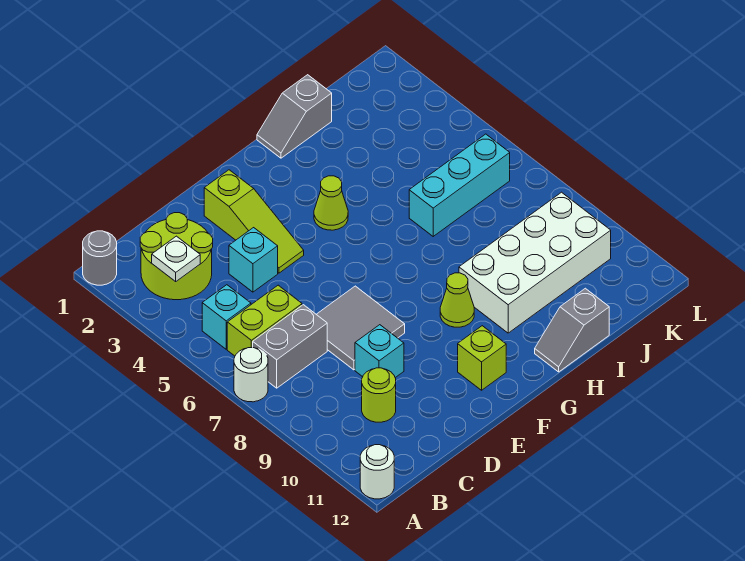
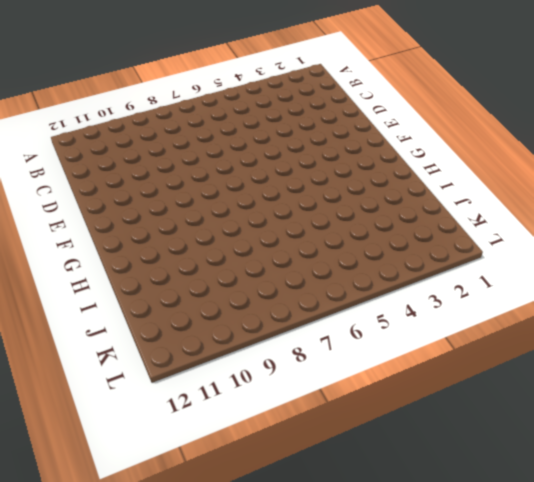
none -> grey 1x1 round brick [83,231,117,285]
none -> white 1x1 round brick [234,348,268,402]
none -> white 1x1 round brick [360,445,394,499]

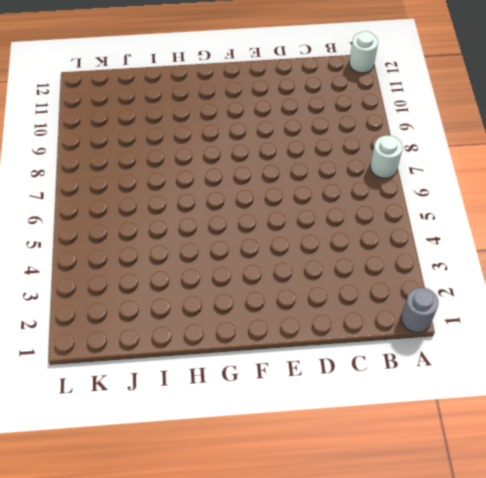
none -> lime 2x2 round brick [140,213,213,300]
none -> cyan 1x1 brick [202,285,251,349]
none -> lime 1x2 brick [227,285,302,356]

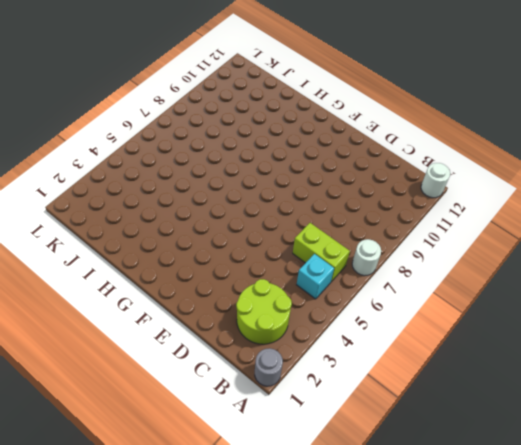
none -> grey 1x2 brick [253,305,327,388]
none -> lime 1x1 round brick [362,368,396,422]
none -> cyan 1x1 brick [229,228,278,292]

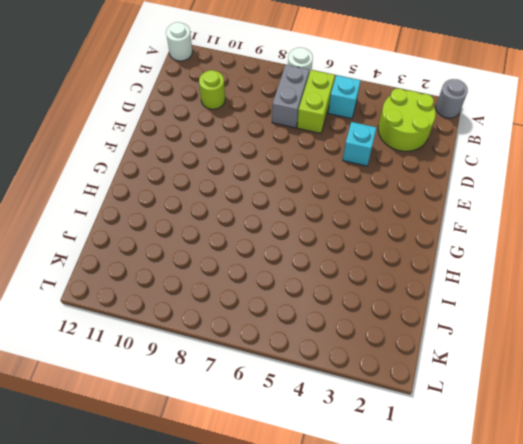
none -> grey 2x2 tile [316,286,405,370]
none -> cyan 1x1 brick [355,325,404,378]
none -> lime 1x3 slope [204,170,304,273]

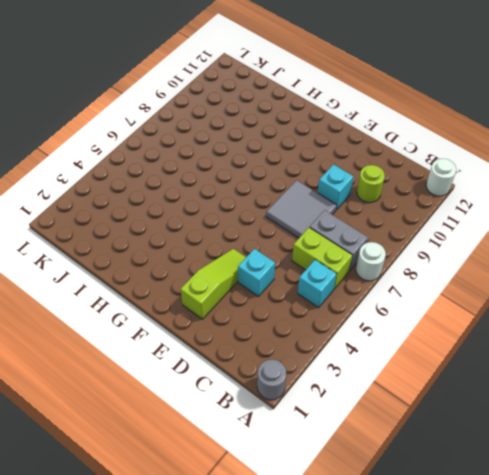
none -> lime 2x2 round brick [140,213,213,300]
none -> lime 1x1 brick [458,326,506,390]
none -> lime 1x1 cone [314,176,348,230]

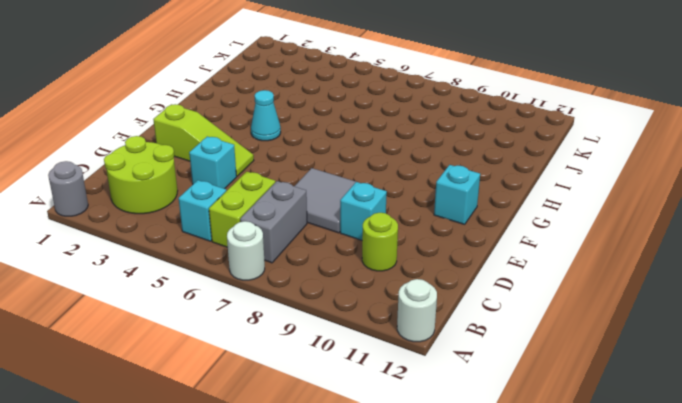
cyan 1x1 brick [434,165,480,224] -> lime 1x1 brick [458,326,506,390]
cyan 1x1 cone [251,90,281,141] -> lime 1x1 cone [314,176,348,230]
none -> lime 1x1 cone [440,273,474,327]
none -> grey 1x2 slope [257,75,332,158]
none -> white 2x4 brick [459,192,611,333]

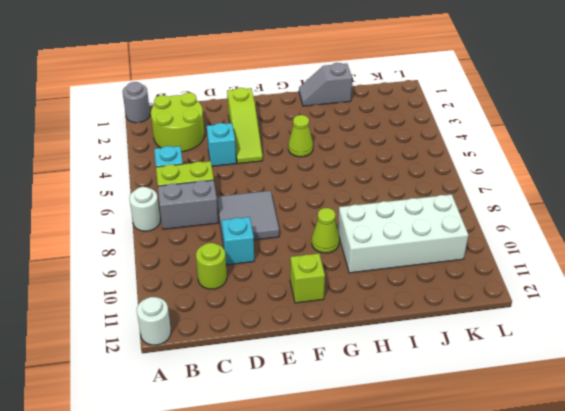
none -> grey 1x2 slope [535,288,609,372]
none -> cyan 1x3 brick [409,134,510,236]
none -> white 1x1 plate [152,236,200,281]

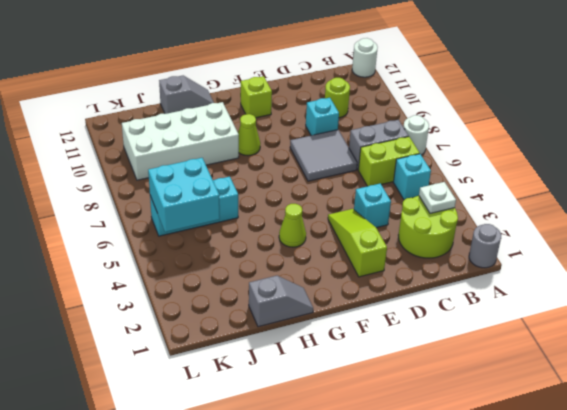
cyan 2x2 brick [148,158,220,232] -> none

